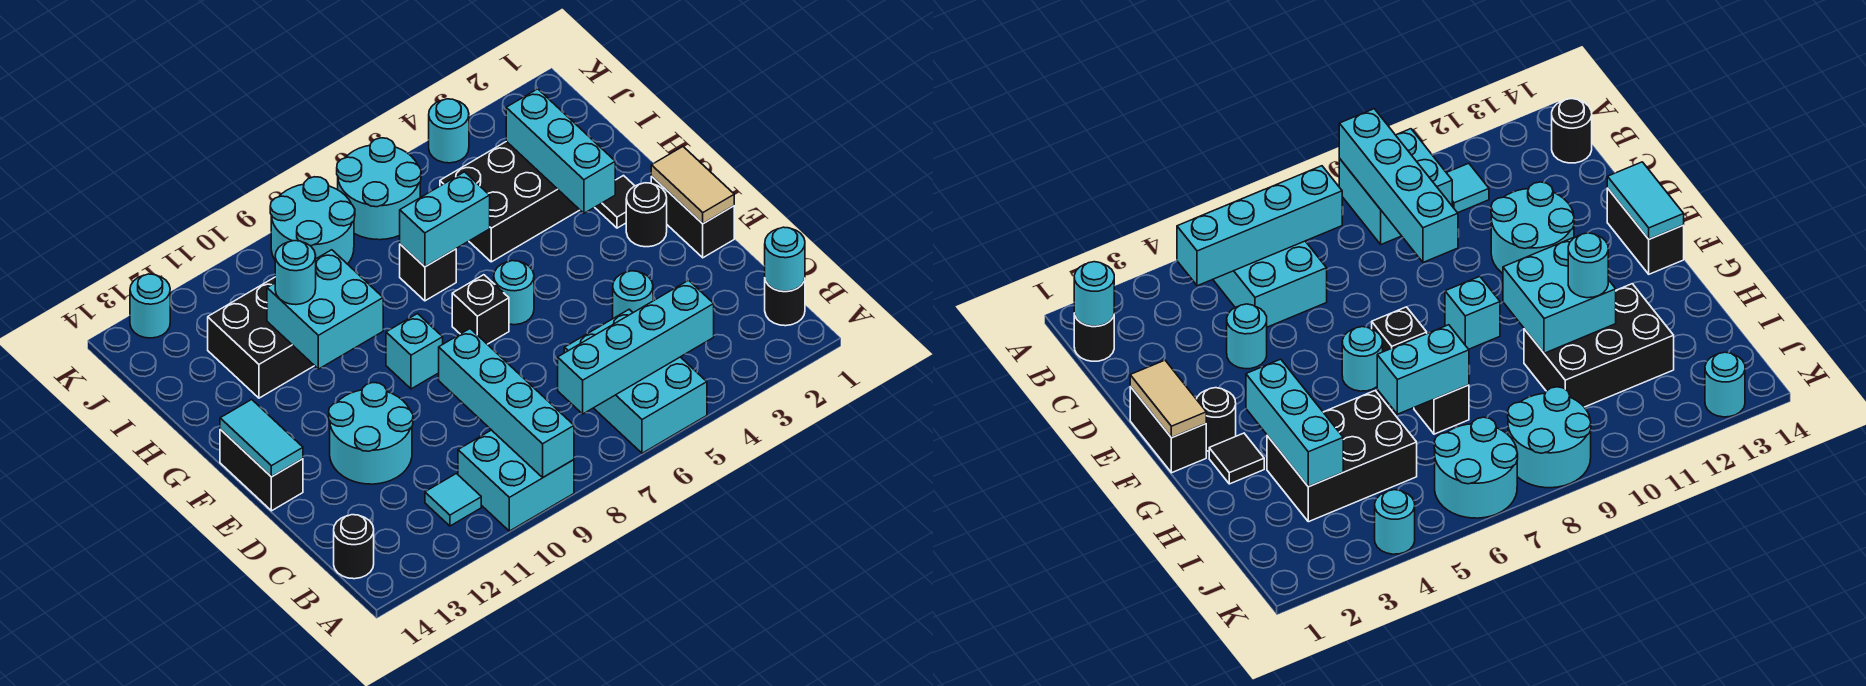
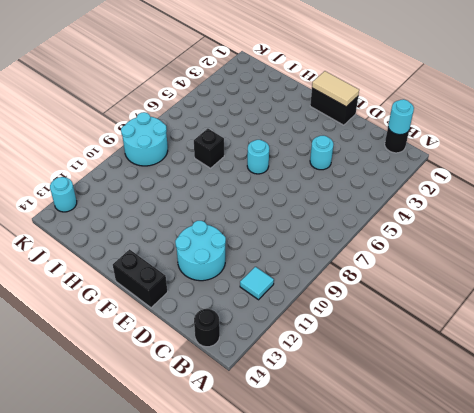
none -> cyan 2x3 brick [564,309,707,453]
none -> cyan 2x2 brick [458,430,574,531]
none -> black 1x1 round brick [626,183,667,247]
none -> black 1x1 brick [452,275,509,344]

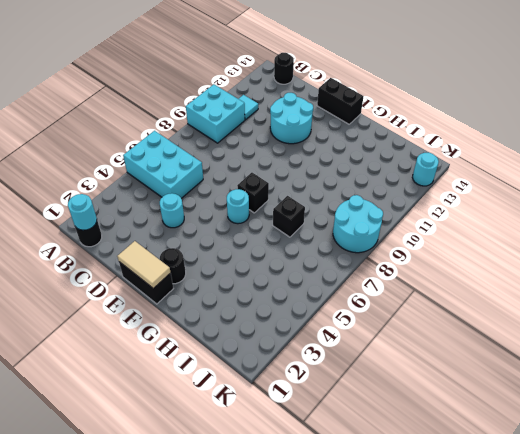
none -> cyan 1x1 brick [386,314,443,389]
none -> black 1x1 tile [595,176,634,228]
none -> black 2x3 brick [440,141,579,262]
none -> black 2x3 brick [208,277,314,398]

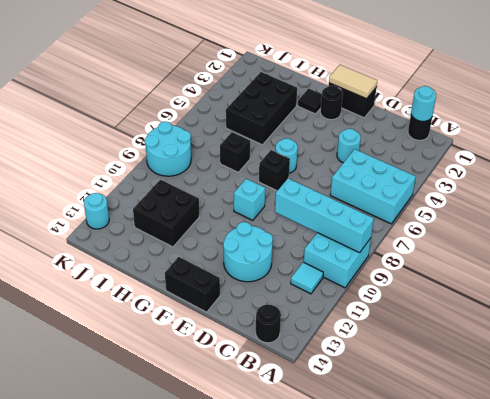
black 2x2 brick [133,180,199,247] -> black 2x3 brick [208,277,314,398]
none -> cyan 2x2 round brick [337,138,421,240]
none -> cyan 1x1 round brick [429,99,469,163]
none -> cyan 1x4 brick [558,280,714,414]
none -> cyan 1x2 tile [220,399,303,477]

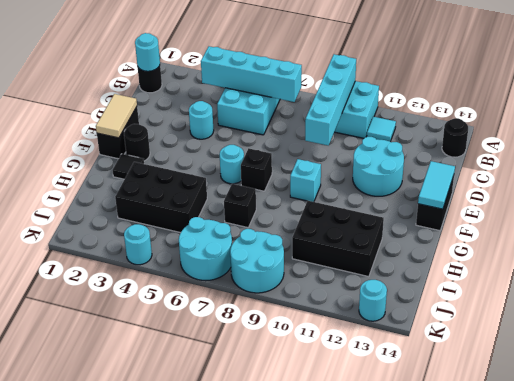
none -> cyan 1x3 brick [506,89,615,213]
none -> cyan 2x2 brick [267,250,383,369]
none -> cyan 1x2 brick [400,172,490,267]
none -> cyan 1x1 round brick [275,241,316,305]

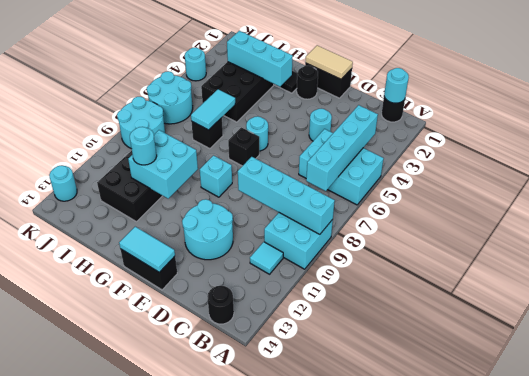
cyan 1x2 tile [191,89,235,130] -> cyan 1x2 brick [400,172,490,267]

